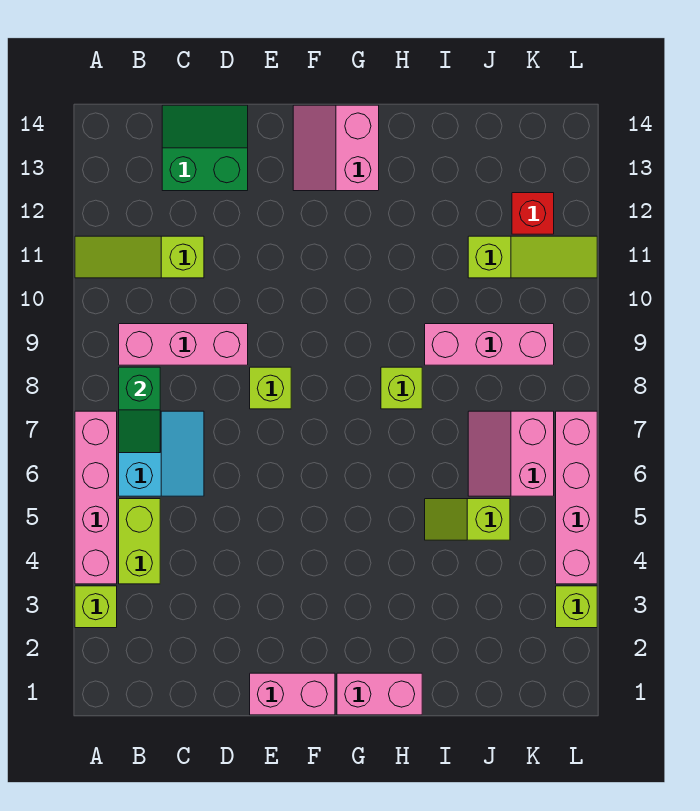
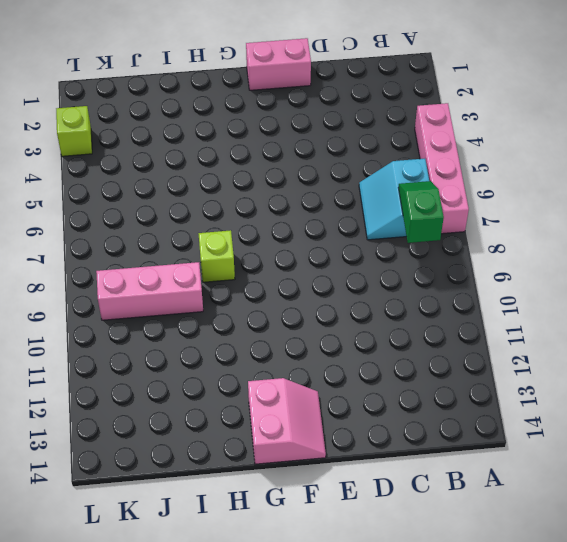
none -> lime 1x1 brick [75,586,117,628]
none -> lime 1x3 slope [75,236,204,278]
none -> lime 1x2 brick [119,499,160,584]

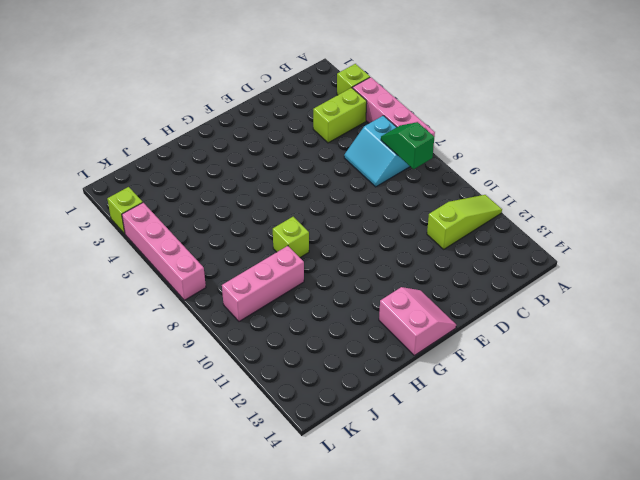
lime 1x2 brick [313,88,367,143] -> lime 1x2 brick turned to [119,499,160,584]
none -> pink 1x3 brick [119,324,248,365]
none -> green 2x2 slope [162,105,248,191]
none -> pink 1x2 brick [250,673,335,715]

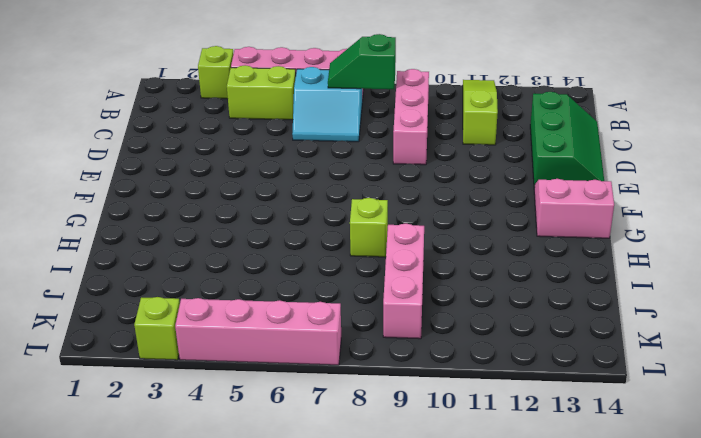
green 2x3 slope [530,92,604,187] -> green 2x2 slope [162,105,248,191]
none -> pink 1x2 brick [250,673,335,715]
none -> lime 1x1 brick [250,367,291,409]
none -> pink 1x2 brick [337,673,422,715]

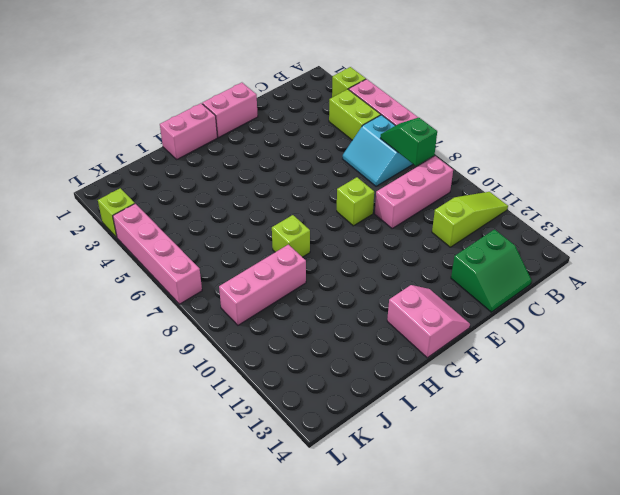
none -> lime 1x2 slope [425,499,510,540]
none -> pink 2x2 slope [468,411,554,496]
none -> lime 1x3 slope [468,236,597,278]

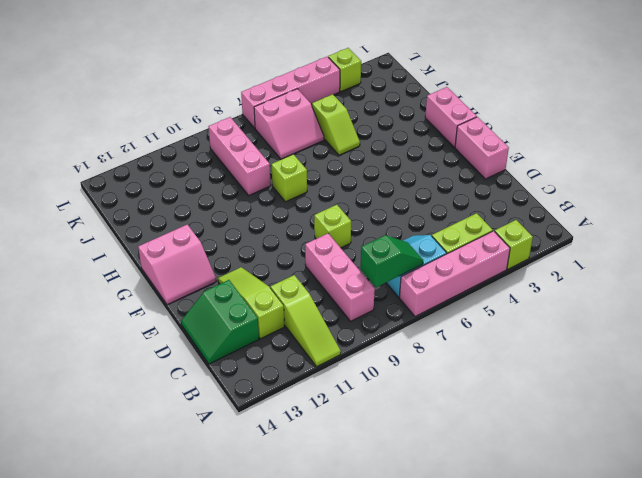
lime 1x3 slope [218,267,284,339] -> lime 1x3 slope moved to [468,236,597,278]
none -> red 1x1 brick [512,193,554,234]

